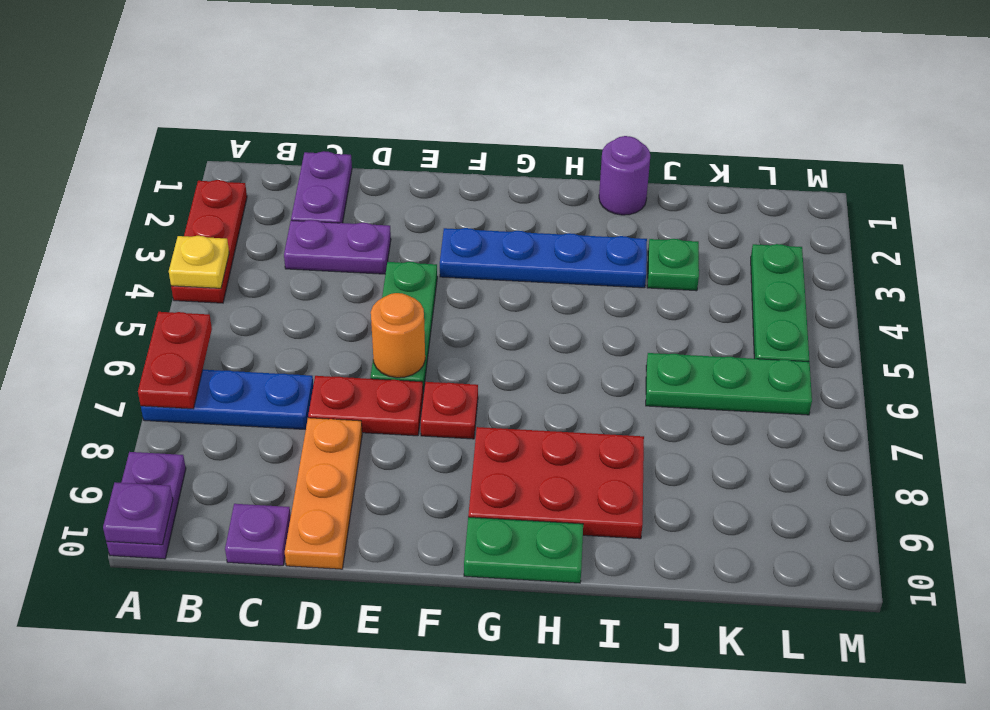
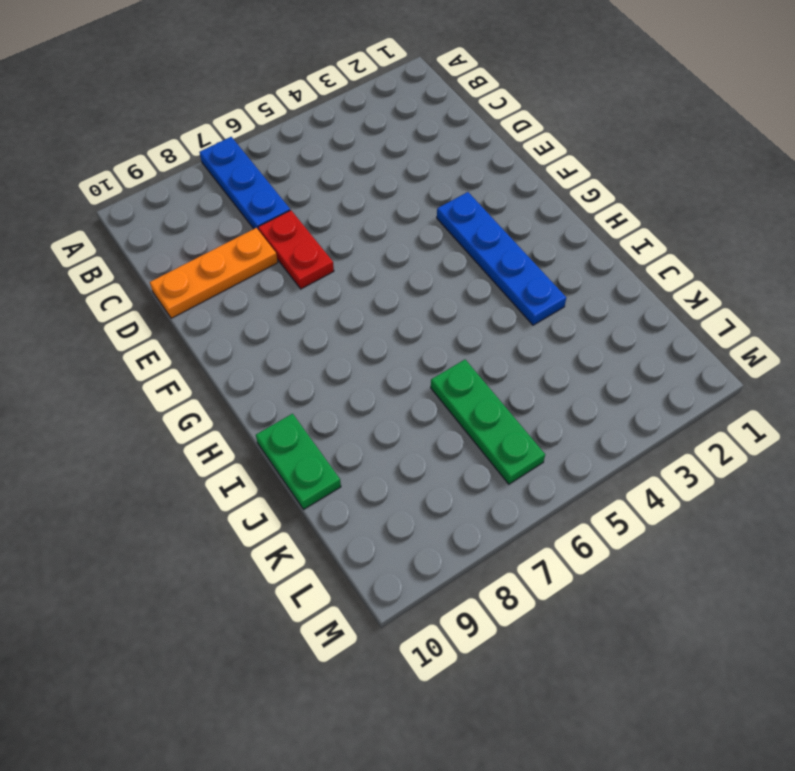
green 1x2 plate [256,414,341,509] -> green 1x2 plate moved to [464,517,583,583]
none -> red 1x3 plate [171,180,247,303]
none -> purple 1x2 plate [106,452,186,559]
none -> purple 1x2 plate [291,151,352,223]

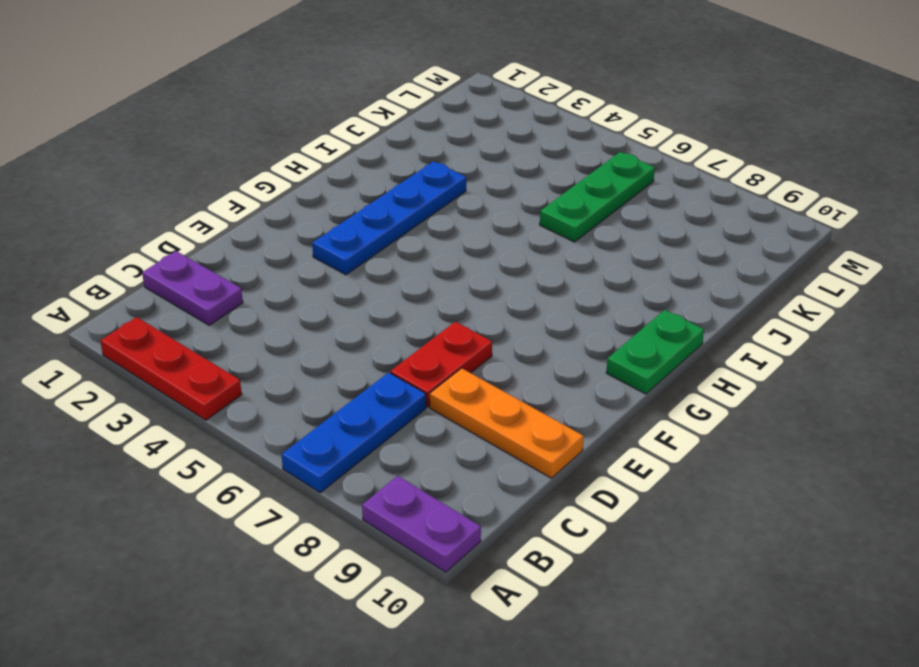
none -> purple 1x2 plate [284,220,391,274]
none -> purple 1x1 plate [225,504,291,566]
none -> green 1x3 plate [371,262,437,392]

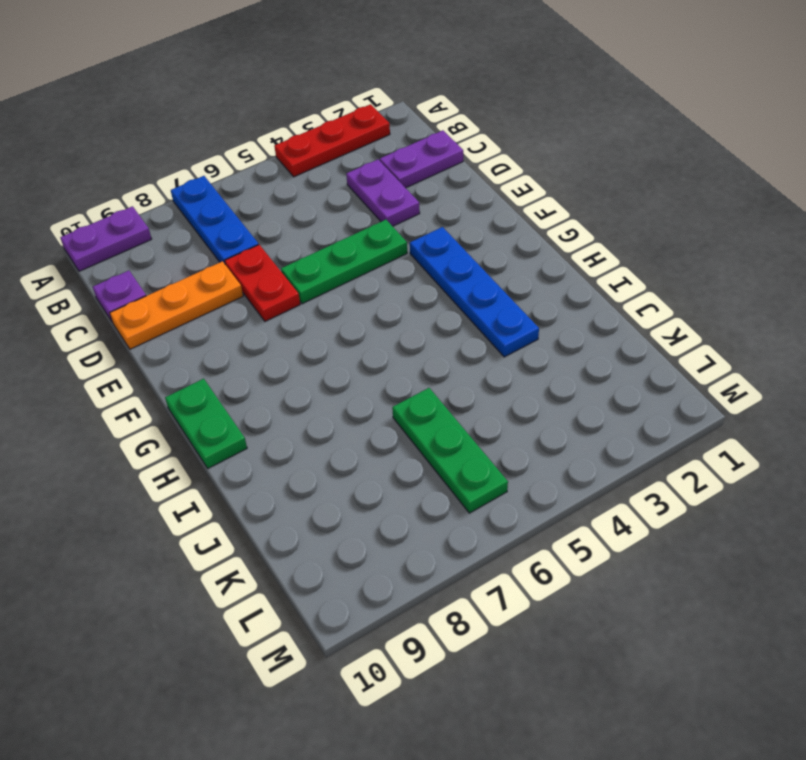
none -> red 1x1 plate [421,382,478,439]
none -> red 2x3 plate [468,427,644,539]
none -> purple 1x1 round brick [599,136,650,215]

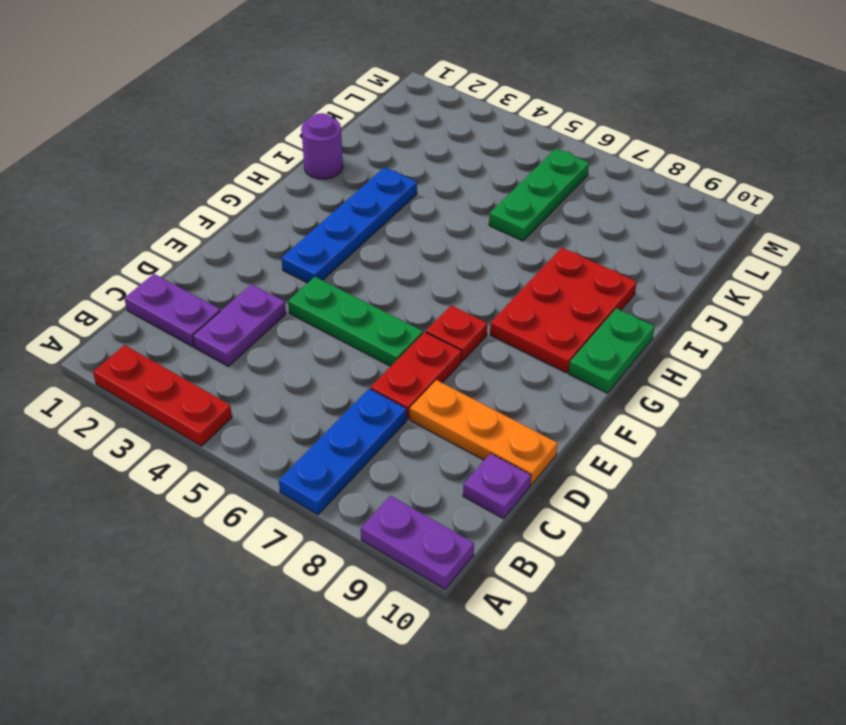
none -> green 1x1 plate [647,239,699,291]
none -> green 1x3 plate [751,244,809,362]
none -> yellow 1x1 plate [169,236,229,288]

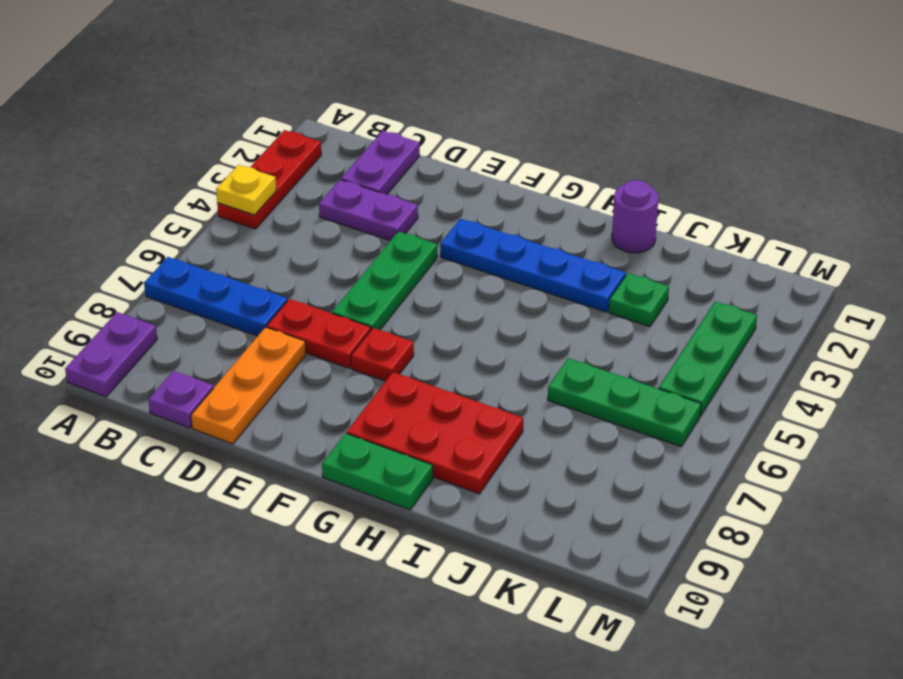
none -> red 1x2 plate [138,312,212,409]
none -> purple 1x1 plate [103,482,173,545]
none -> orange 1x1 round brick [371,293,425,378]

